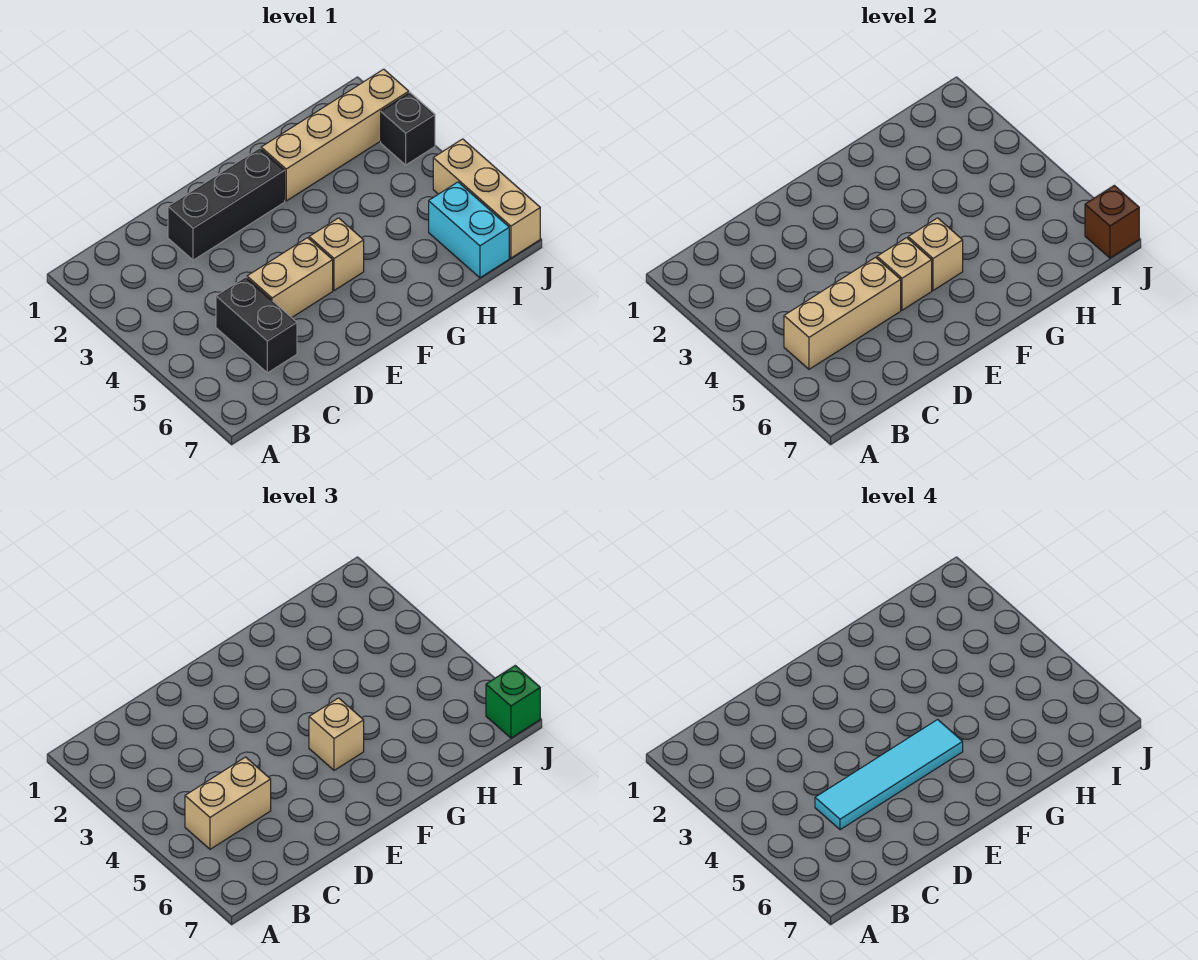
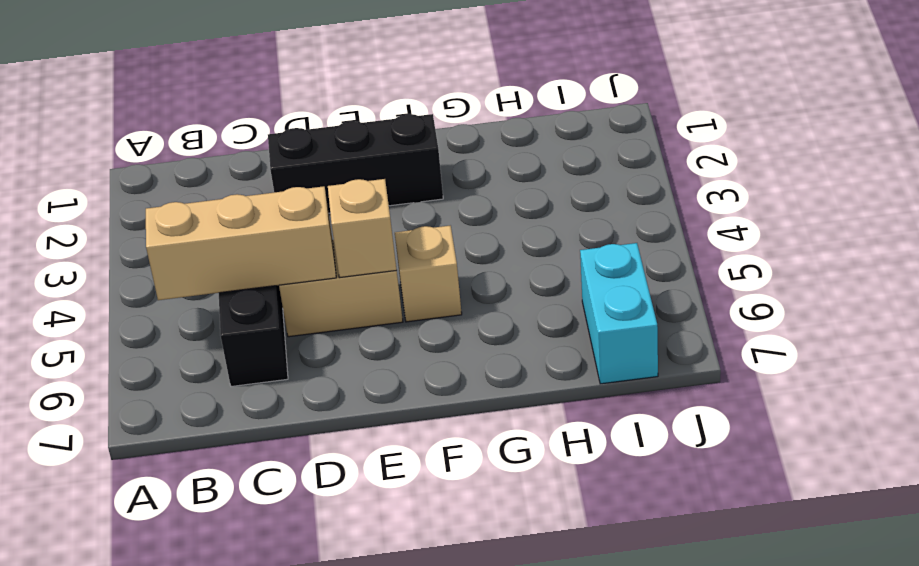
none -> tan 1x4 brick [261,69,409,201]
none -> black 1x1 brick [381,93,435,165]
none -> tan 1x3 brick [433,139,540,258]

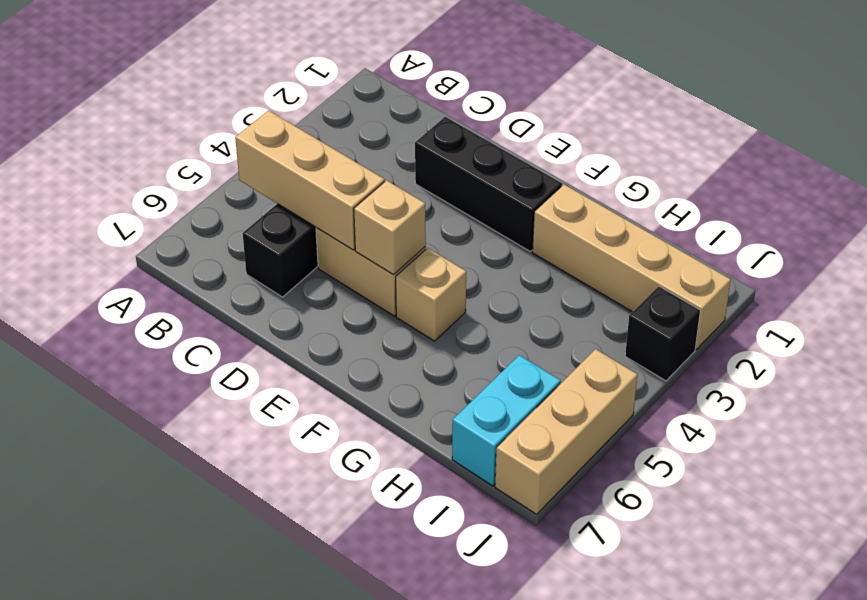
none -> tan 1x1 brick [908,218,963,290]
none -> brown 1x1 brick [1085,186,1139,258]
none -> tan 1x2 brick [185,757,271,849]

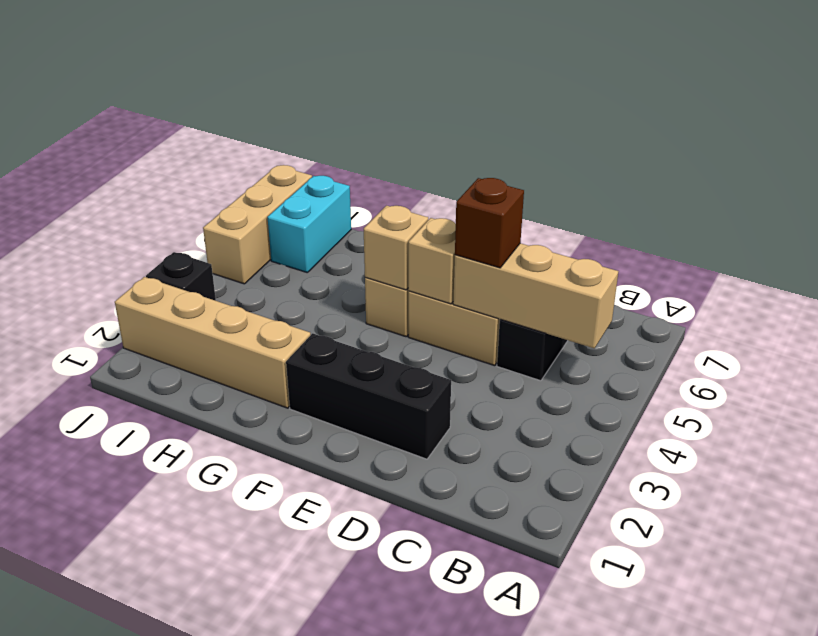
brown 1x1 brick [455,178,524,268] -> brown 1x1 brick moved to [1085,186,1139,258]
none -> tan 1x2 brick [185,757,271,849]
none -> tan 1x1 brick [309,698,364,770]
none -> green 1x1 brick [486,666,540,738]

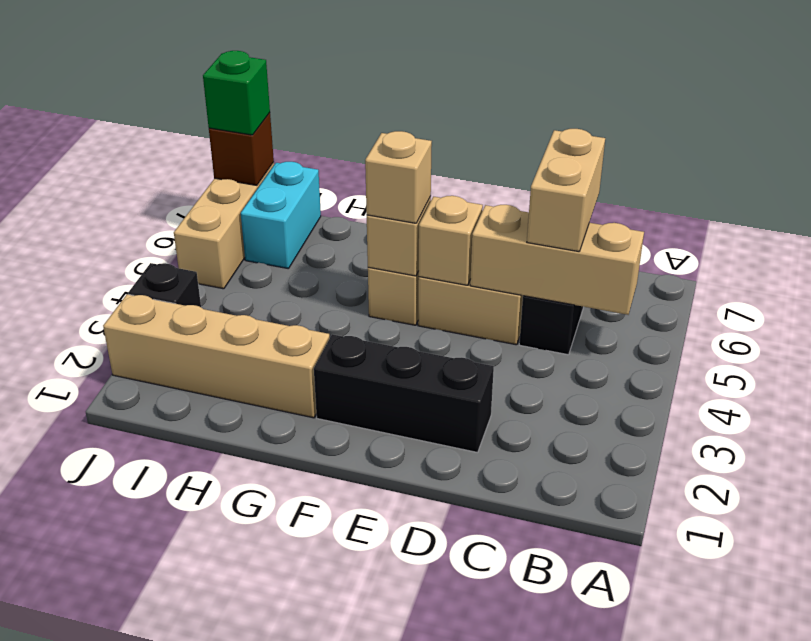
tan 1x2 brick [527,129,605,252] -> tan 1x2 brick turned to [185,757,271,849]
none -> cyan 1x4 tile [815,720,963,830]

